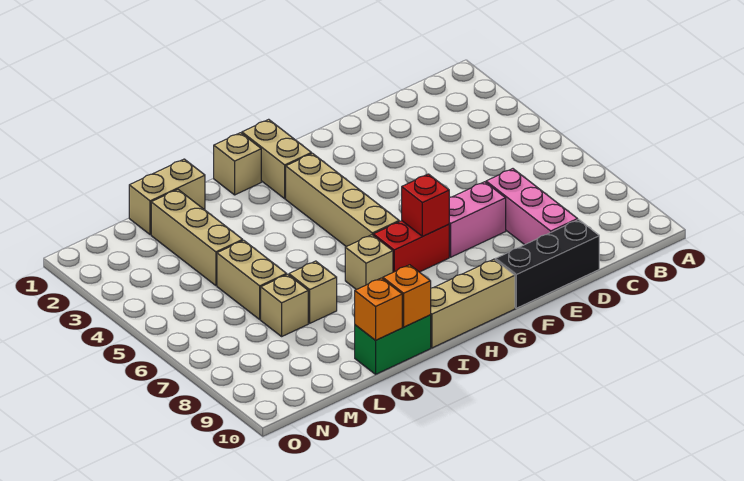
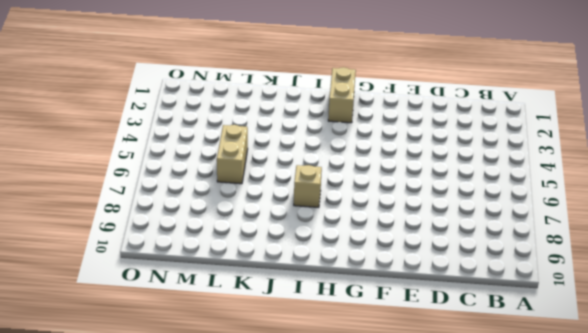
none -> pink 1x3 brick [486,169,578,245]
none -> black 1x3 brick [495,220,599,308]
none -> pink 1x2 brick [449,182,506,257]

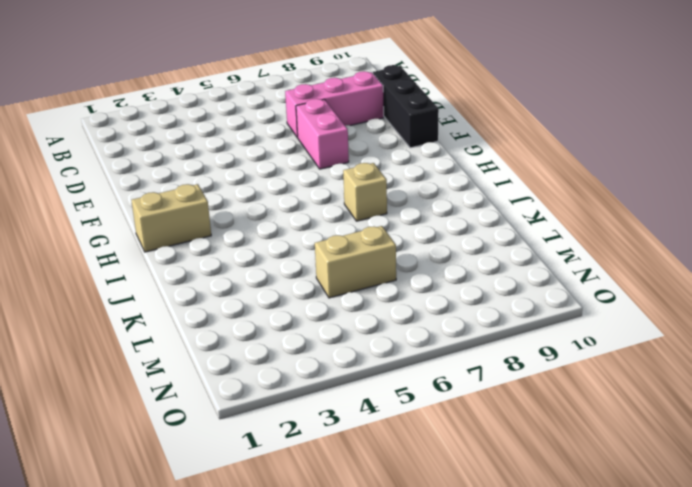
none -> red 1x2 brick [373,221,449,272]
none -> tan 1x3 brick [431,259,515,348]
none -> tan 1x4 brick [286,154,399,247]

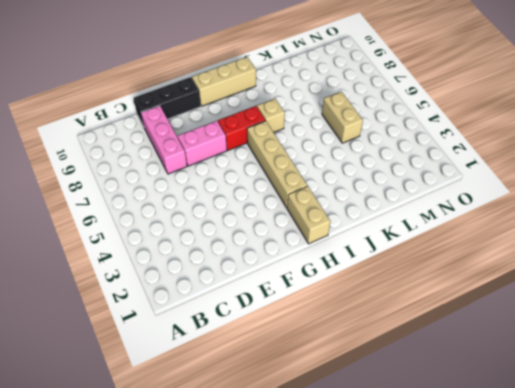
none -> tan 1x1 brick [214,133,261,195]
none -> green 1x2 brick [355,315,431,374]
none -> tan 1x2 brick [129,159,205,235]

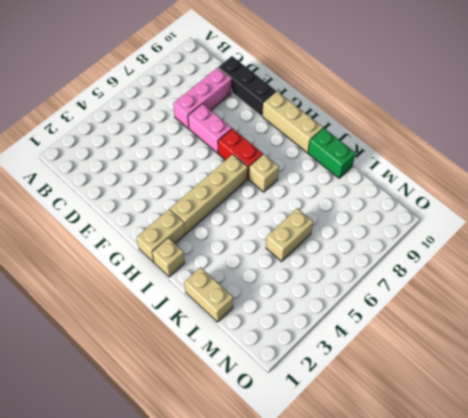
none -> tan 1x1 brick [289,261,337,323]
none -> tan 1x3 brick [151,189,243,286]
none -> tan 1x1 brick [261,274,308,336]

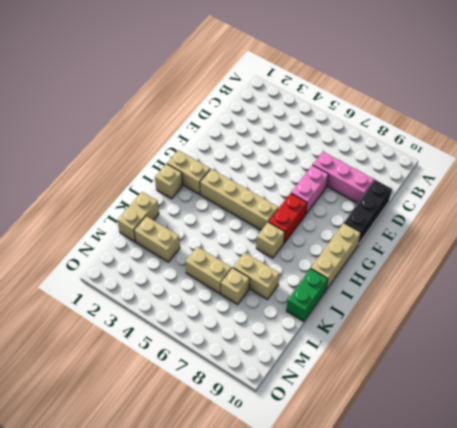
tan 1x2 brick [233,252,280,299] -> tan 1x1 brick [289,261,337,323]
tan 1x2 brick [134,216,180,262] -> tan 1x3 brick [151,189,243,286]
none -> red 1x1 brick [402,174,449,236]
none -> orange 1x1 brick [383,265,431,327]
none -> orange 1x1 brick [355,278,402,340]

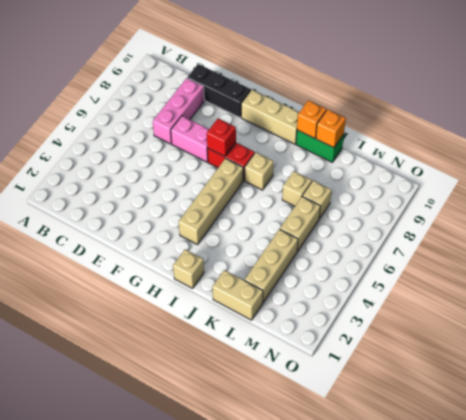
none -> tan 1x2 brick [242,119,312,199]

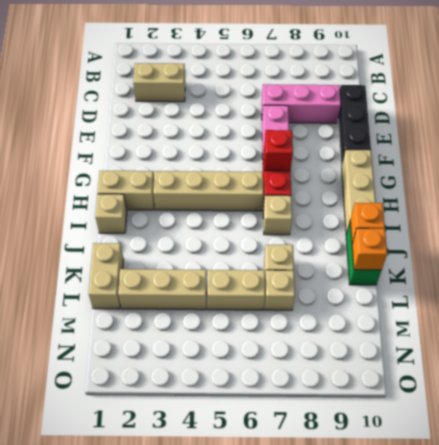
tan 1x2 brick [133,63,185,102] -> none

